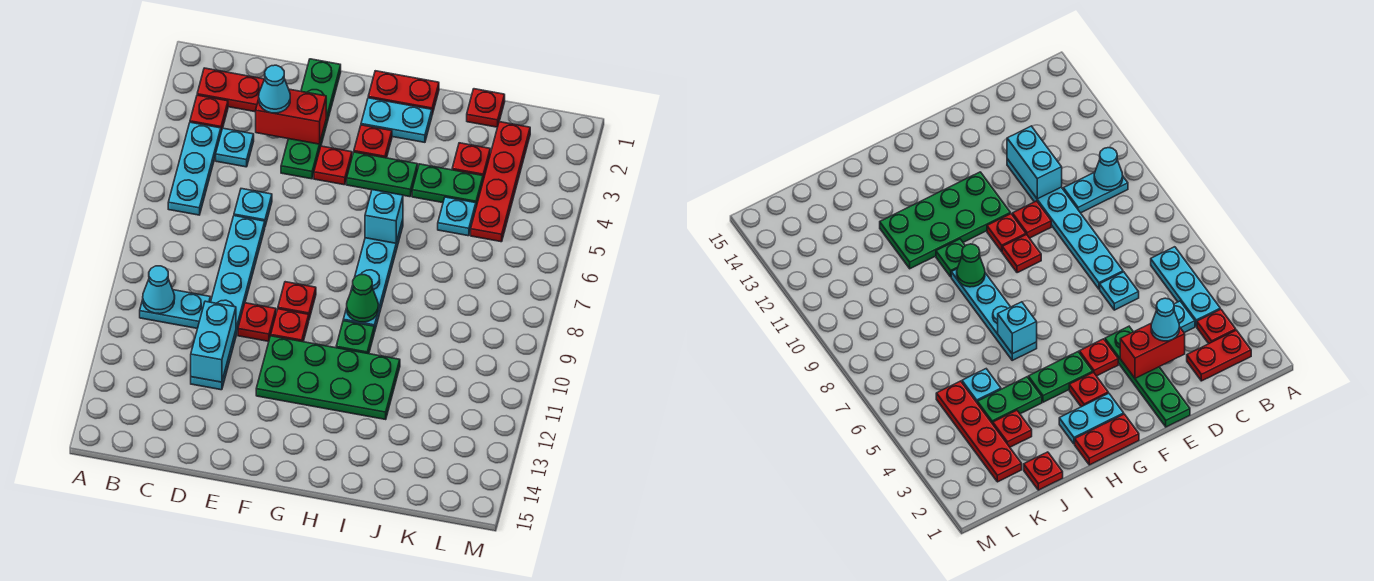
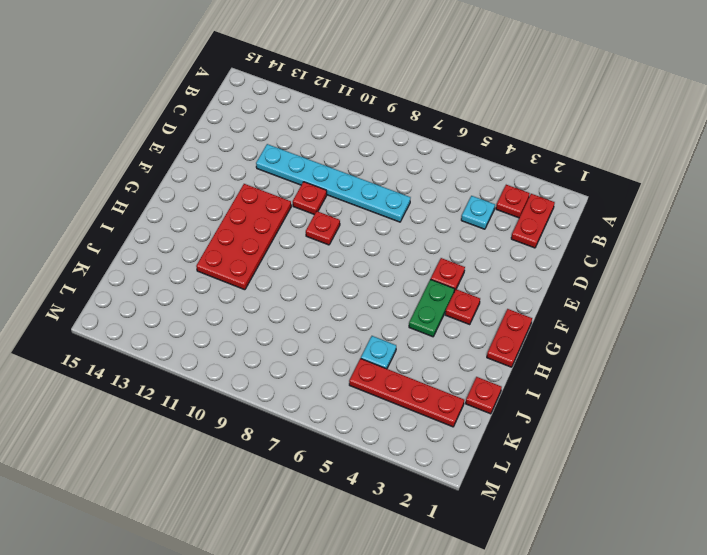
red 2x4 plate [196,184,291,290] -> green 2x4 plate [256,336,400,419]
none -> cyan 1x3 plate [168,122,221,215]
none -> cyan 1x2 plate [140,290,210,328]
none -> cyan 1x1 plate [234,189,272,226]
none -> green 1x4 plate [281,59,341,179]

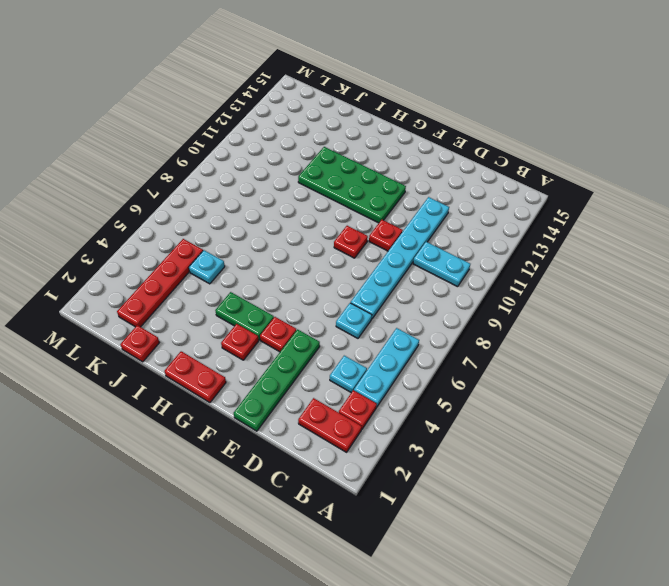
none -> red 1x1 plate [271,309,309,342]
none -> cyan 1x2 plate [361,98,432,142]
none -> cyan 1x4 plate [343,220,403,332]
none -> green 1x1 plate [336,321,374,354]

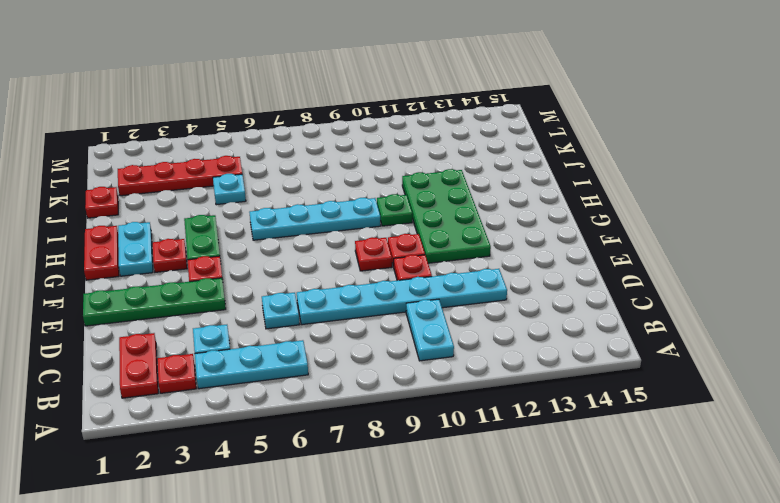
none -> green 1x2 plate [412,164,483,206]
none -> red 1x1 plate [452,143,490,180]
none -> cyan 1x1 cone [143,266,175,314]
none -> red 1x2 brick [256,89,326,144]

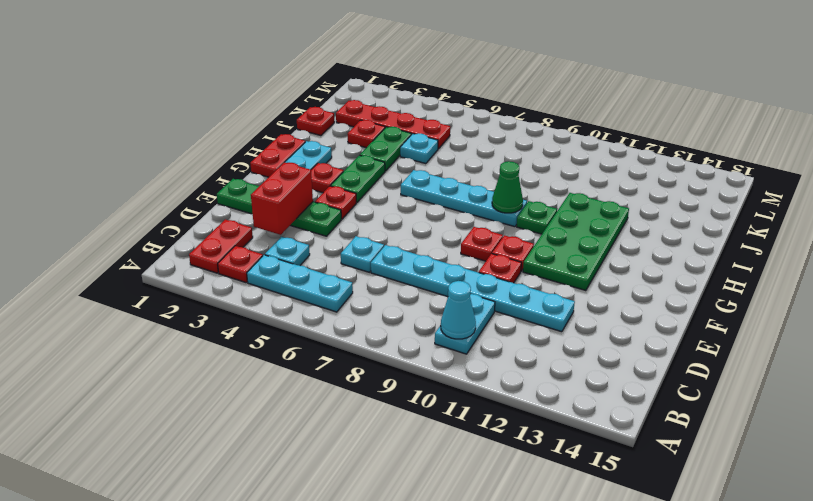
none -> cyan 1x2 brick [191,301,236,382]
none -> cyan 1x1 brick [365,190,403,243]
none -> cyan 1x1 cone [259,65,290,113]

